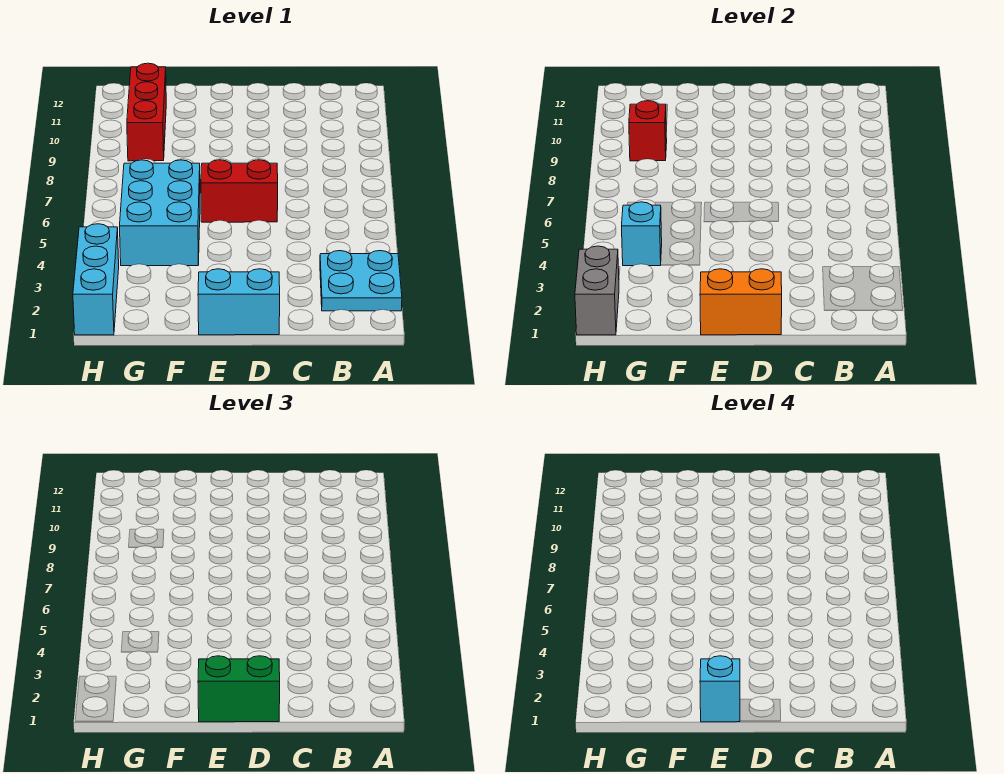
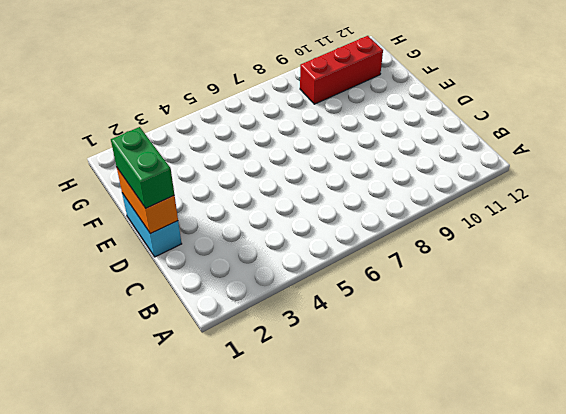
none -> cyan 2x2 plate [320,251,402,311]
none -> red 1x2 brick [201,160,278,222]
none -> cyan 2x3 brick [120,160,200,266]

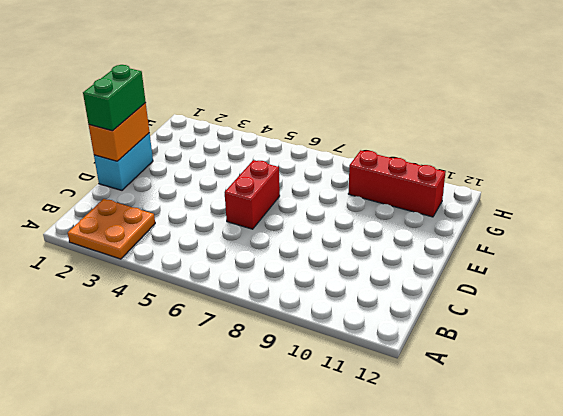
orange 2x2 plate [68,199,155,259] -> cyan 2x2 plate [320,251,402,311]
none -> cyan 2x3 brick [120,160,200,266]
none -> cyan 1x3 brick [73,224,119,335]
none -> cyan 1x1 brick [622,202,662,266]

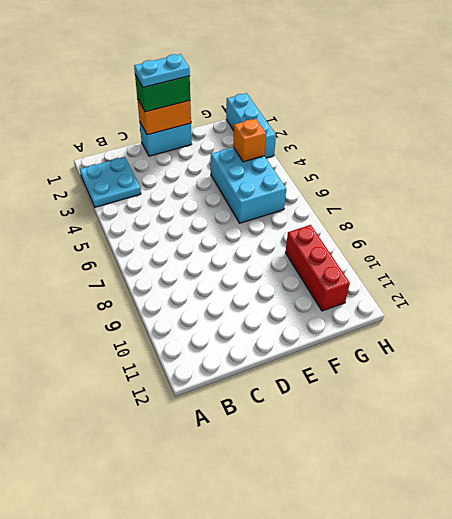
cyan 1x2 plate [134,54,190,87] -> cyan 1x1 brick [700,656,740,722]
orange 1x1 brick [233,119,266,162] -> cyan 1x1 brick [622,202,662,266]
none -> red 1x2 brick [201,160,278,222]
none -> red 1x1 brick [629,101,667,161]
none -> grey 1x2 brick [575,246,619,335]

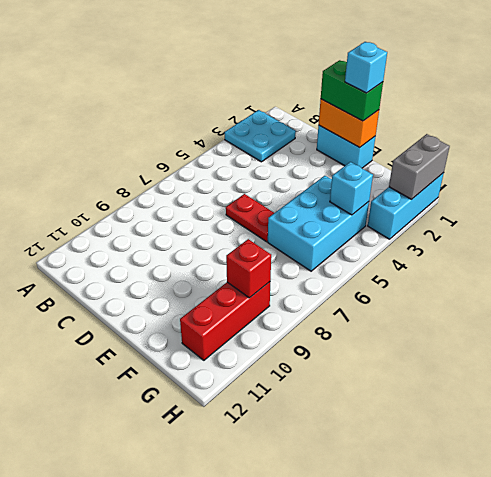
red 1x2 plate [226,194,274,242] -> red 1x2 brick [201,160,278,222]

